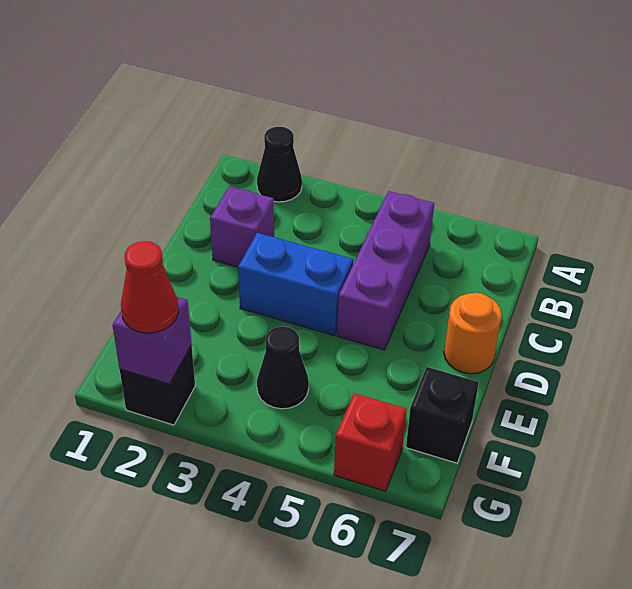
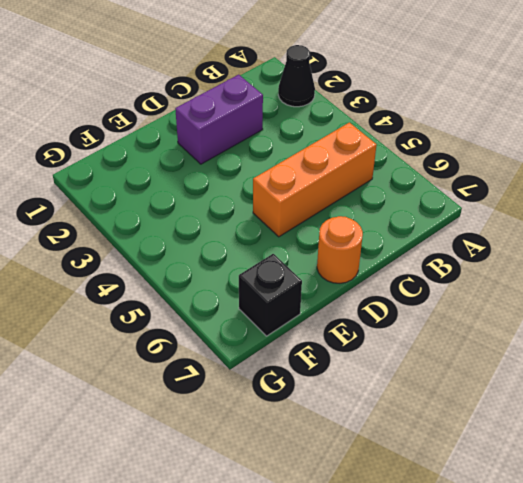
orange 1x3 brick [253,122,377,237] -> purple 1x3 brick [337,191,434,350]
purple 1x2 brick [175,75,263,164] -> purple 1x1 brick [210,186,274,267]
none -> blue 1x2 brick [238,233,353,336]
none -> black 1x1 cone [257,326,309,409]

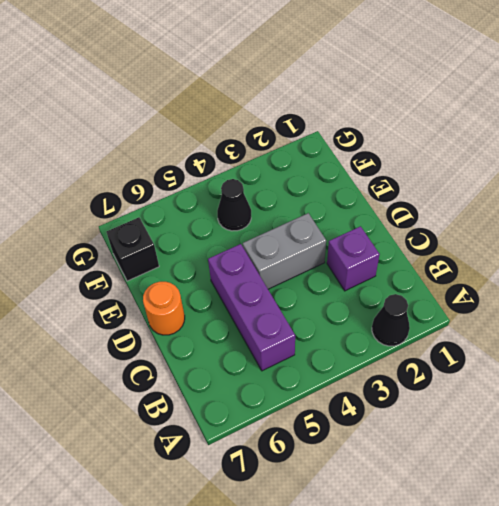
grey 1x2 brick [243,213,326,289] -> blue 1x2 brick [238,233,353,336]
none -> black 1x1 brick [120,345,195,425]
none -> red 1x1 brick [334,393,407,491]

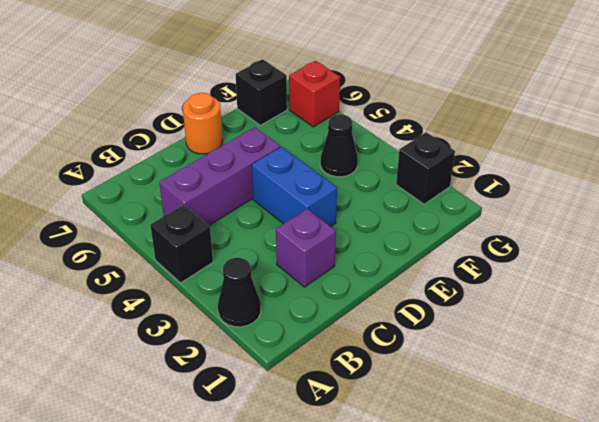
black 1x1 brick [150,205,213,283] -> none
none -> purple 1x1 brick [113,297,192,384]
none -> red 1x1 cone [121,241,178,333]

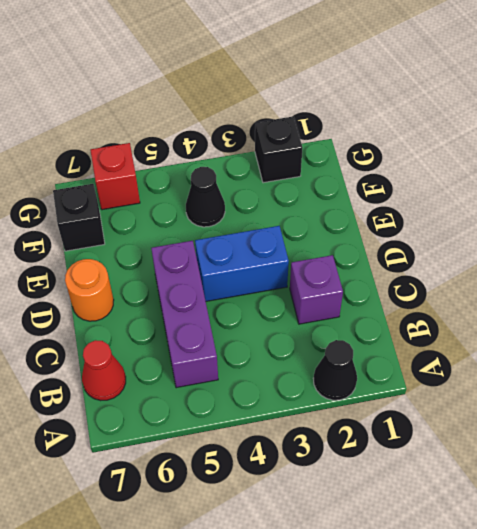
red 1x1 cone [82,340,126,401] -> red 1x1 cone moved to [121,241,178,333]
none -> purple 1x1 brick [113,297,192,384]

